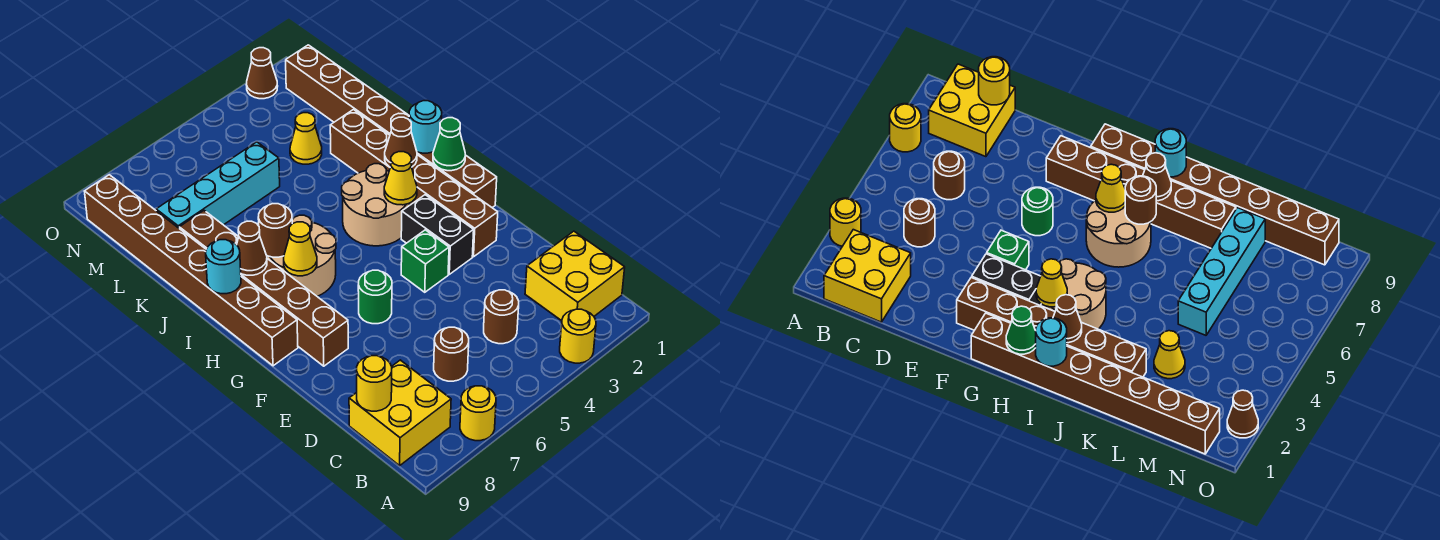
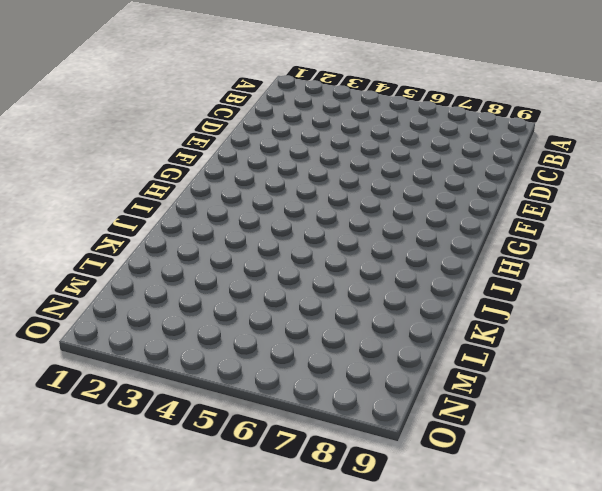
none -> yellow 1x1 round brick [560,309,596,363]
none -> yellow 1x1 round brick [460,386,496,441]
none -> yellow 2x2 brick [525,231,625,321]

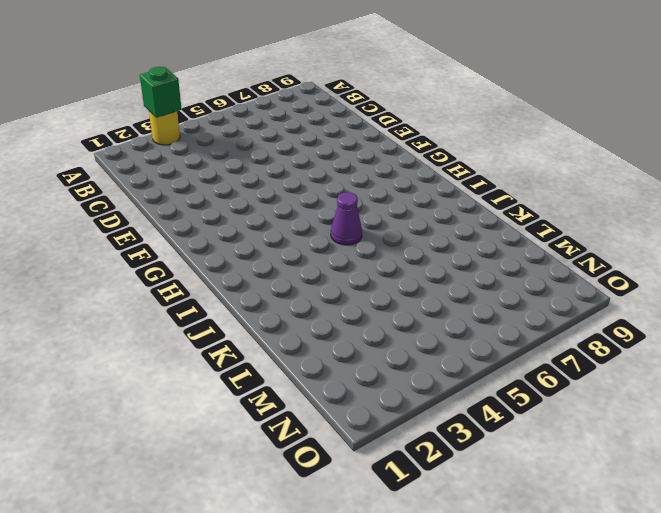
green 1x1 brick [140,67,182,118] -> green 1x1 brick moved to [401,230,449,292]
purple 1x1 cone [331,192,362,245] -> none
none -> yellow 1x1 round brick [460,386,496,441]
none -> yellow 2x2 brick [525,231,625,321]
none -> yellow 2x2 brick [349,360,451,466]

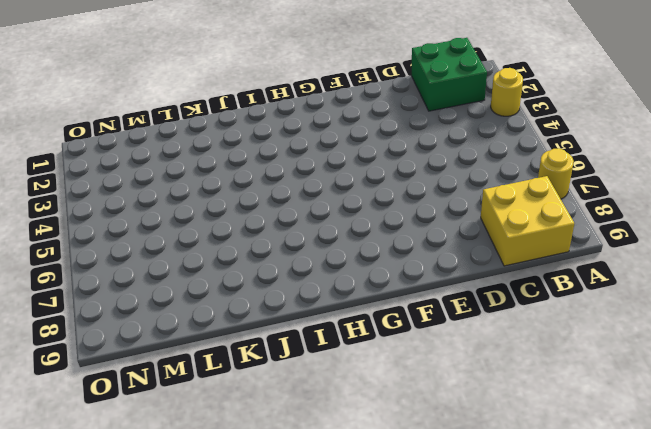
green 2x2 brick [411,38,487,111] -> yellow 2x2 brick [525,231,625,321]
none -> brown 1x1 round brick [484,290,519,344]
none -> brown 1x1 round brick [434,327,469,381]
none -> brown 1x6 brick [330,110,498,257]

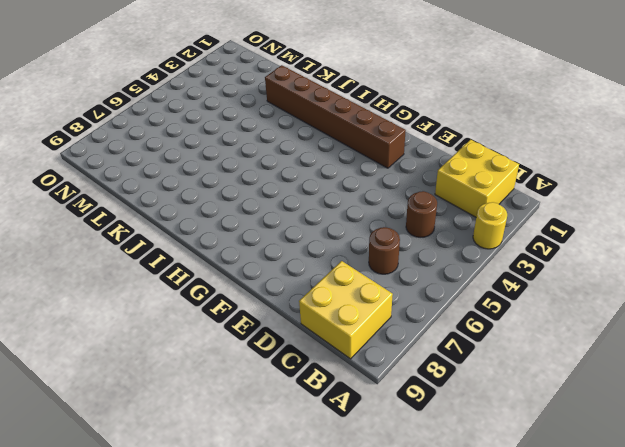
none -> yellow 1x1 round brick [460,386,496,441]
none -> black 1x2 brick [401,195,474,274]
none -> green 1x1 brick [401,230,449,292]

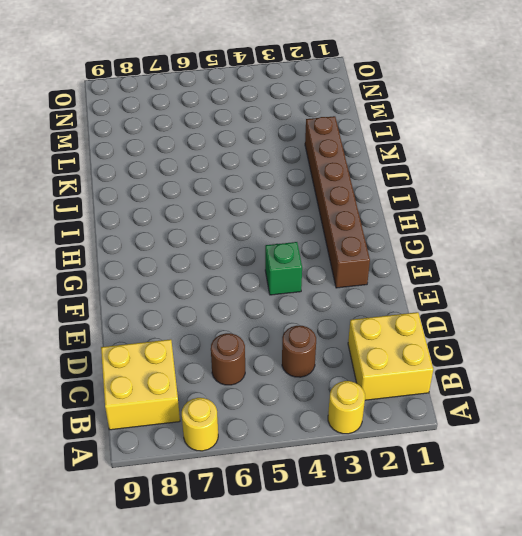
none -> black 1x2 brick [401,195,474,274]
none -> green 1x1 round brick [358,270,392,324]
none -> brown 1x6 brick [179,211,348,366]

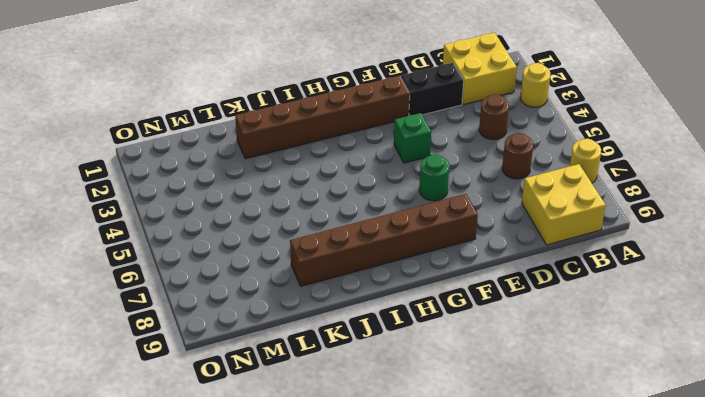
black 1x2 brick [401,63,464,115] -> black 1x2 brick moved to [401,195,474,274]
none -> brown 1x8 brick [286,45,497,208]
none -> brown 1x8 brick [85,175,298,366]
none -> tan 2x2 round brick [342,164,410,246]

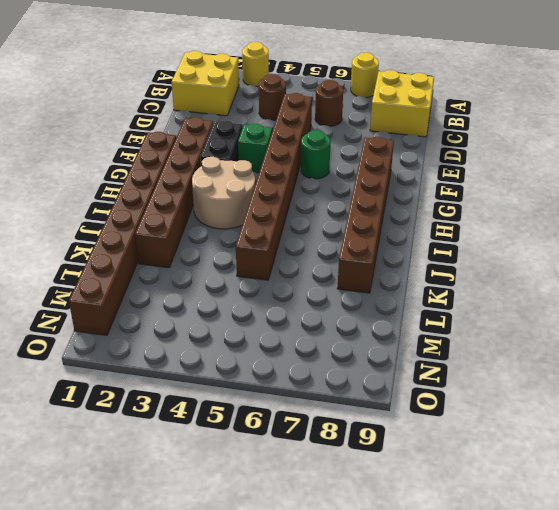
brown 1x8 brick [236,93,312,280] -> brown 1x8 brick moved to [85,175,298,366]
none -> tan 2x2 round brick [267,215,336,296]
none -> yellow 1x1 cone [290,113,322,164]
none -> cyan 1x4 brick [156,142,280,228]

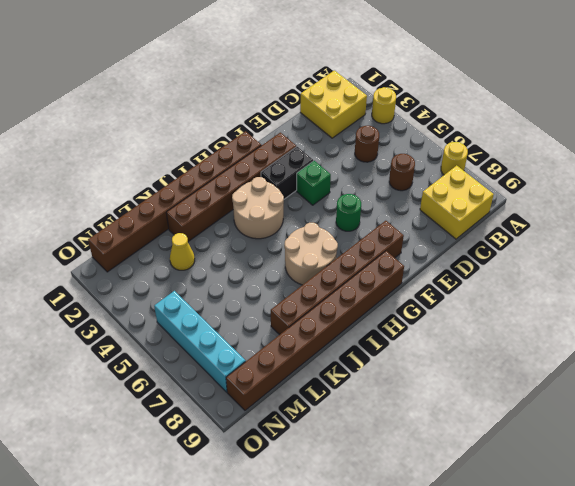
cyan 1x4 brick [154,291,246,392] -> cyan 1x4 brick moved to [156,142,280,228]
none -> brown 1x1 cone [246,48,278,99]
none -> yellow 1x1 round brick [357,356,392,411]
none -> green 1x1 cone [433,118,465,171]

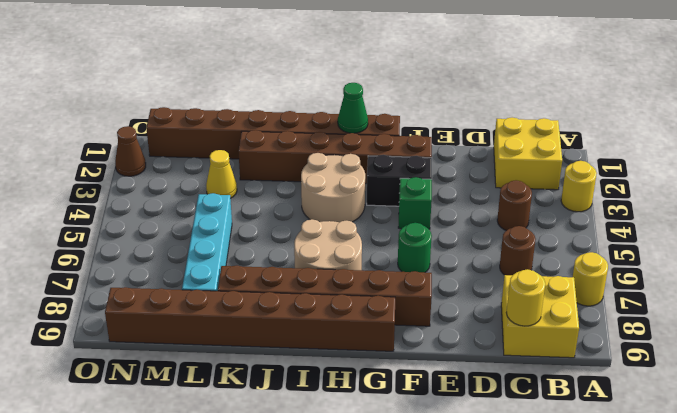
none -> yellow 1x1 cone [384,152,417,205]
none -> yellow 1x1 cone [284,222,317,276]
none -> cyan 1x1 round brick [409,101,442,153]

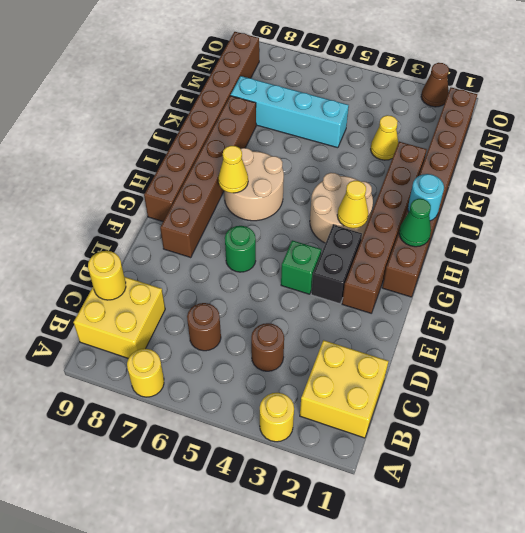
none -> brown 1x1 cone [385,117,417,167]
none -> brown 1x1 round brick [258,204,292,257]
none -> brown 1x1 cone [237,221,267,275]

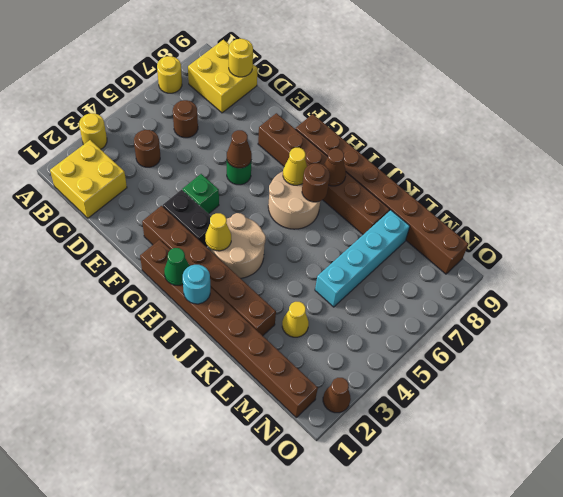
brown 1x1 cone [227,130,252,168] -> brown 1x1 cone moved to [385,117,417,167]
none -> cyan 1x1 round brick [206,240,241,294]

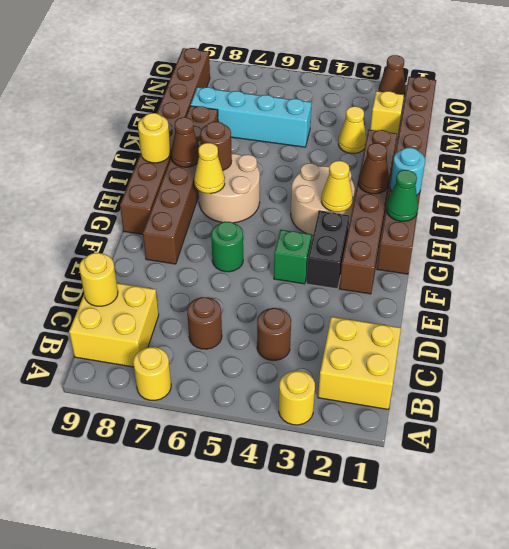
yellow 1x1 round brick [138,113,171,163] -> cyan 1x1 round brick [206,240,241,294]
yellow 1x1 brick [370,91,404,138] -> none

